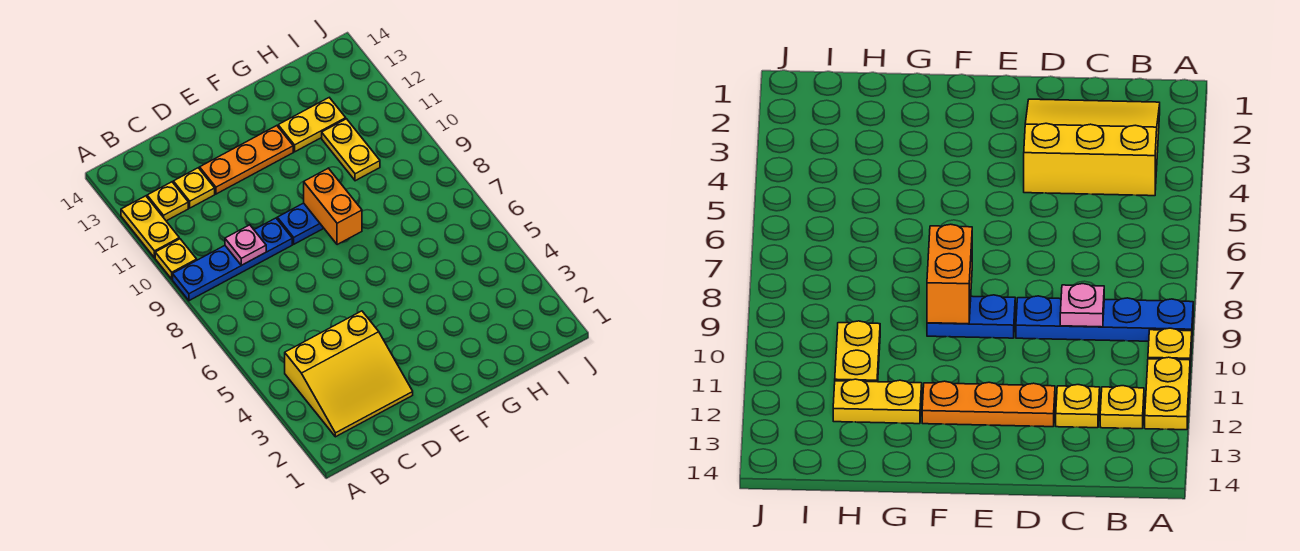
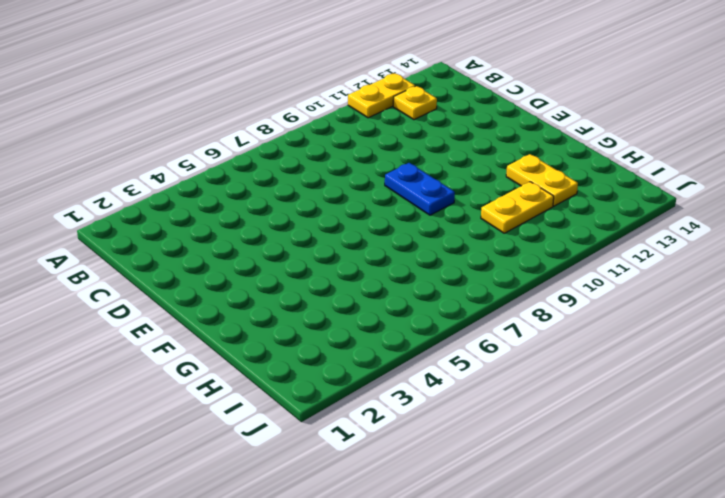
none -> blue 1x4 plate [173,218,292,301]
none -> yellow 1x1 plate [155,239,197,279]
none -> yellow 3x3 slope [285,311,413,437]

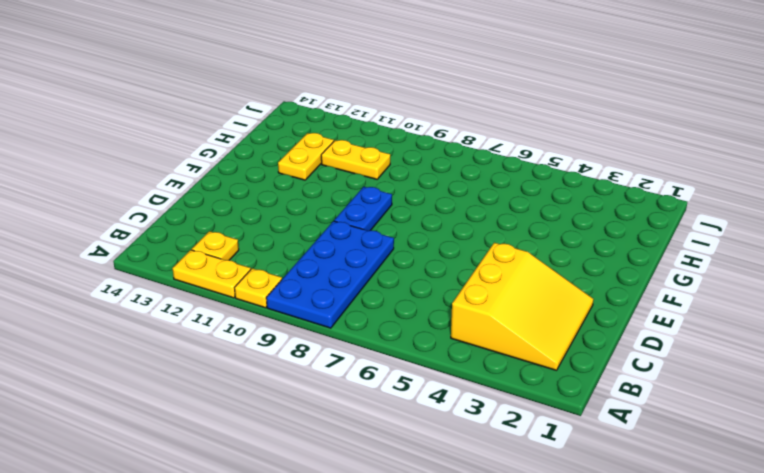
blue 2x4 plate [266,221,394,328] -> blue 1x4 plate [173,218,292,301]
none -> yellow 1x1 plate [173,168,215,208]
none -> orange 1x3 plate [200,126,293,194]
none -> pink 1x1 plate [225,225,266,265]

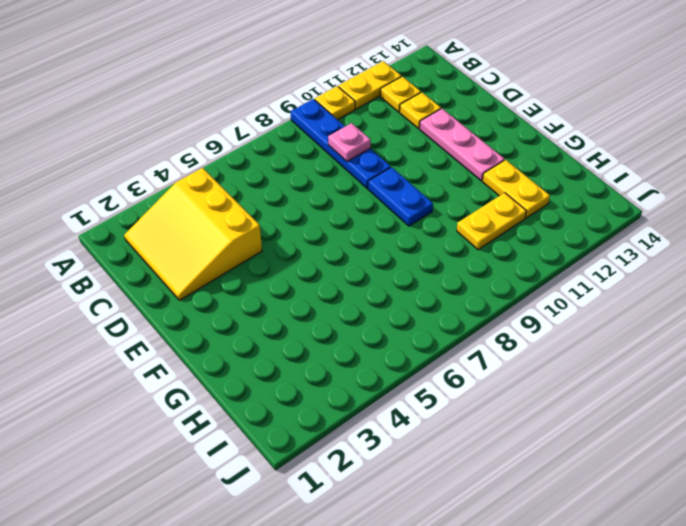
pink 1x3 plate [420,109,505,181] -> orange 1x3 plate [200,126,293,194]
none -> orange 1x2 brick [304,168,362,245]

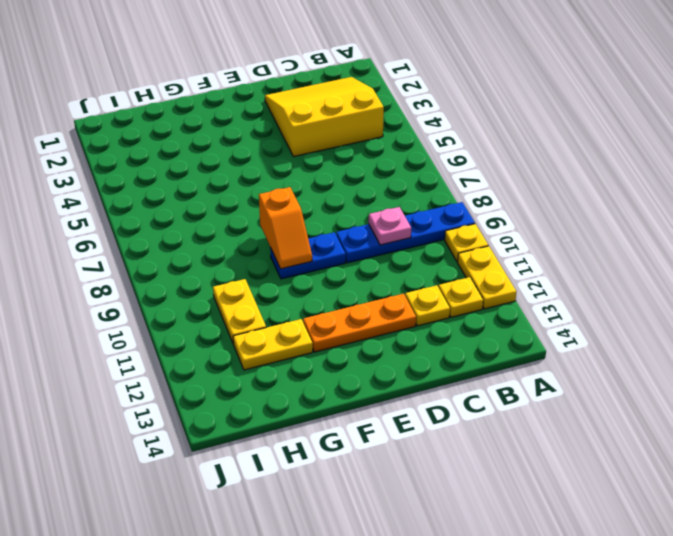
orange 1x2 slope [259,187,312,269] -> orange 1x2 brick [304,168,362,245]

